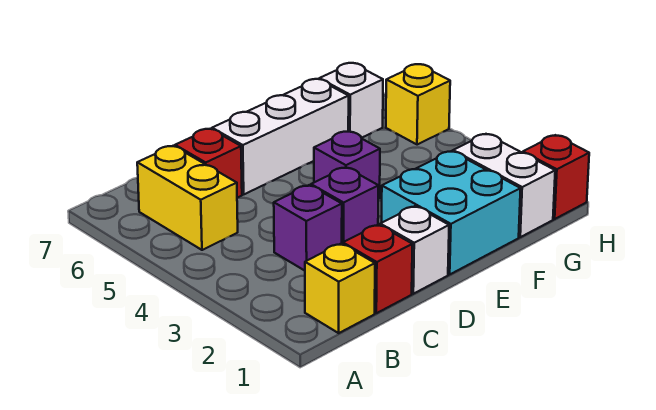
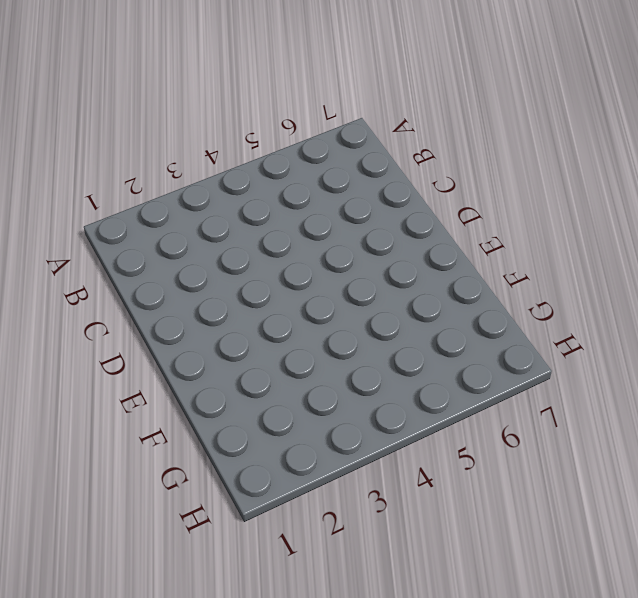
none -> yellow 1x1 brick [305,243,375,333]
none -> yellow 1x2 brick [137,146,238,250]
none -> red 1x1 brick [343,224,412,313]

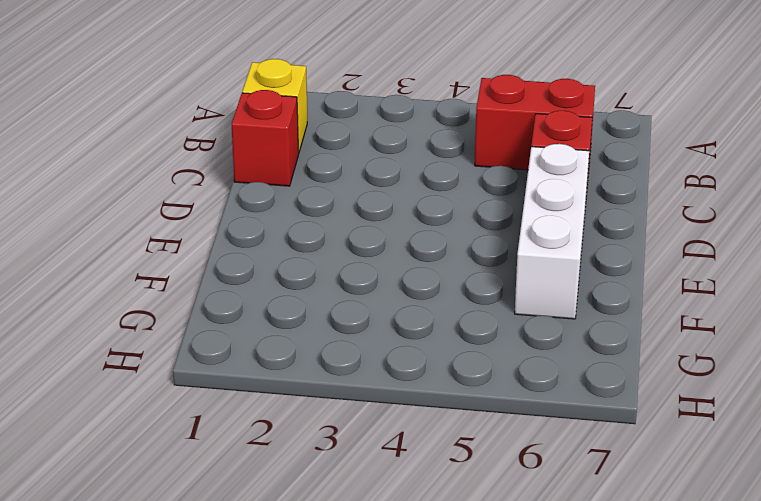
red 1x2 brick [475,75,595,170] -> yellow 1x2 brick [137,146,238,250]
none -> purple 1x1 brick [274,185,342,271]
none -> white 1x1 brick [380,206,449,294]
none -> purple 1x1 brick [311,167,378,244]

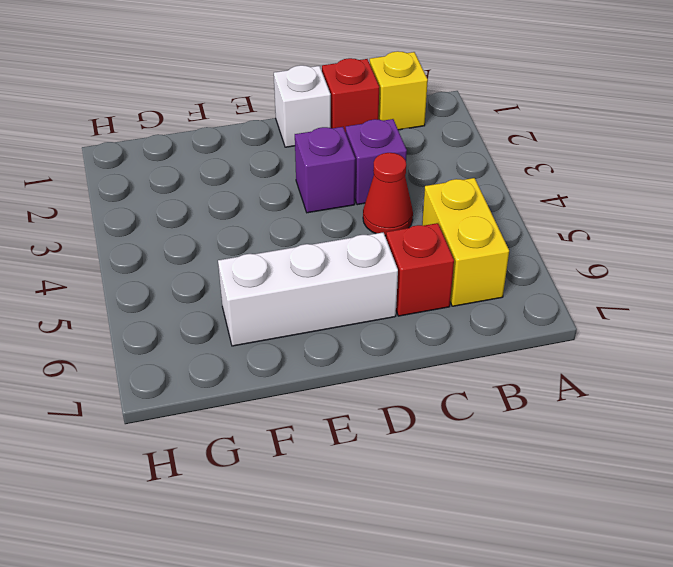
red 1x1 cone [363,153,413,236] -> none
none -> cyan 2x2 brick [382,151,521,274]
none -> purple 1x1 brick [314,131,380,199]
none -> white 1x2 brick [453,134,555,237]

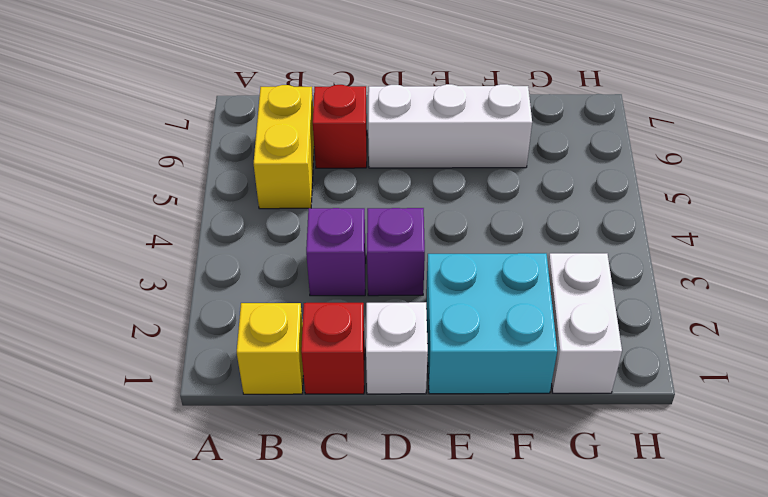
none -> purple 1x1 brick [314,131,380,199]
none -> white 1x1 brick [319,63,383,138]
none -> red 1x1 brick [523,135,589,219]

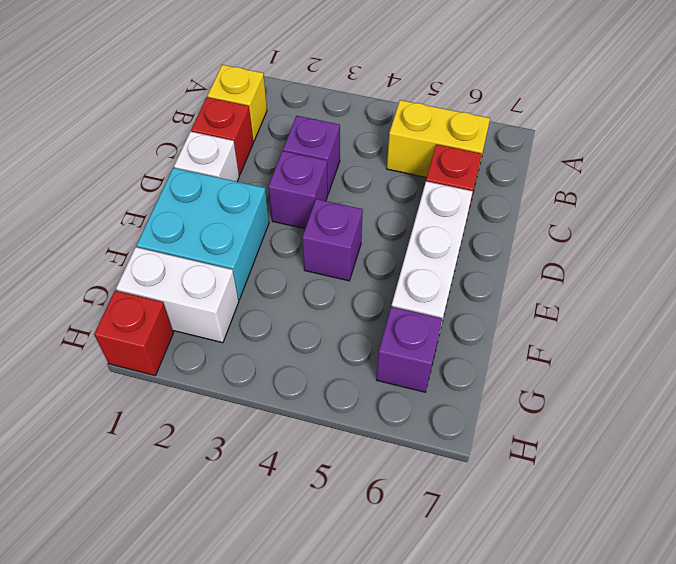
purple 1x1 brick [376,307,442,392] -> white 1x1 brick [319,63,383,138]
none -> yellow 1x1 brick [386,64,450,145]

